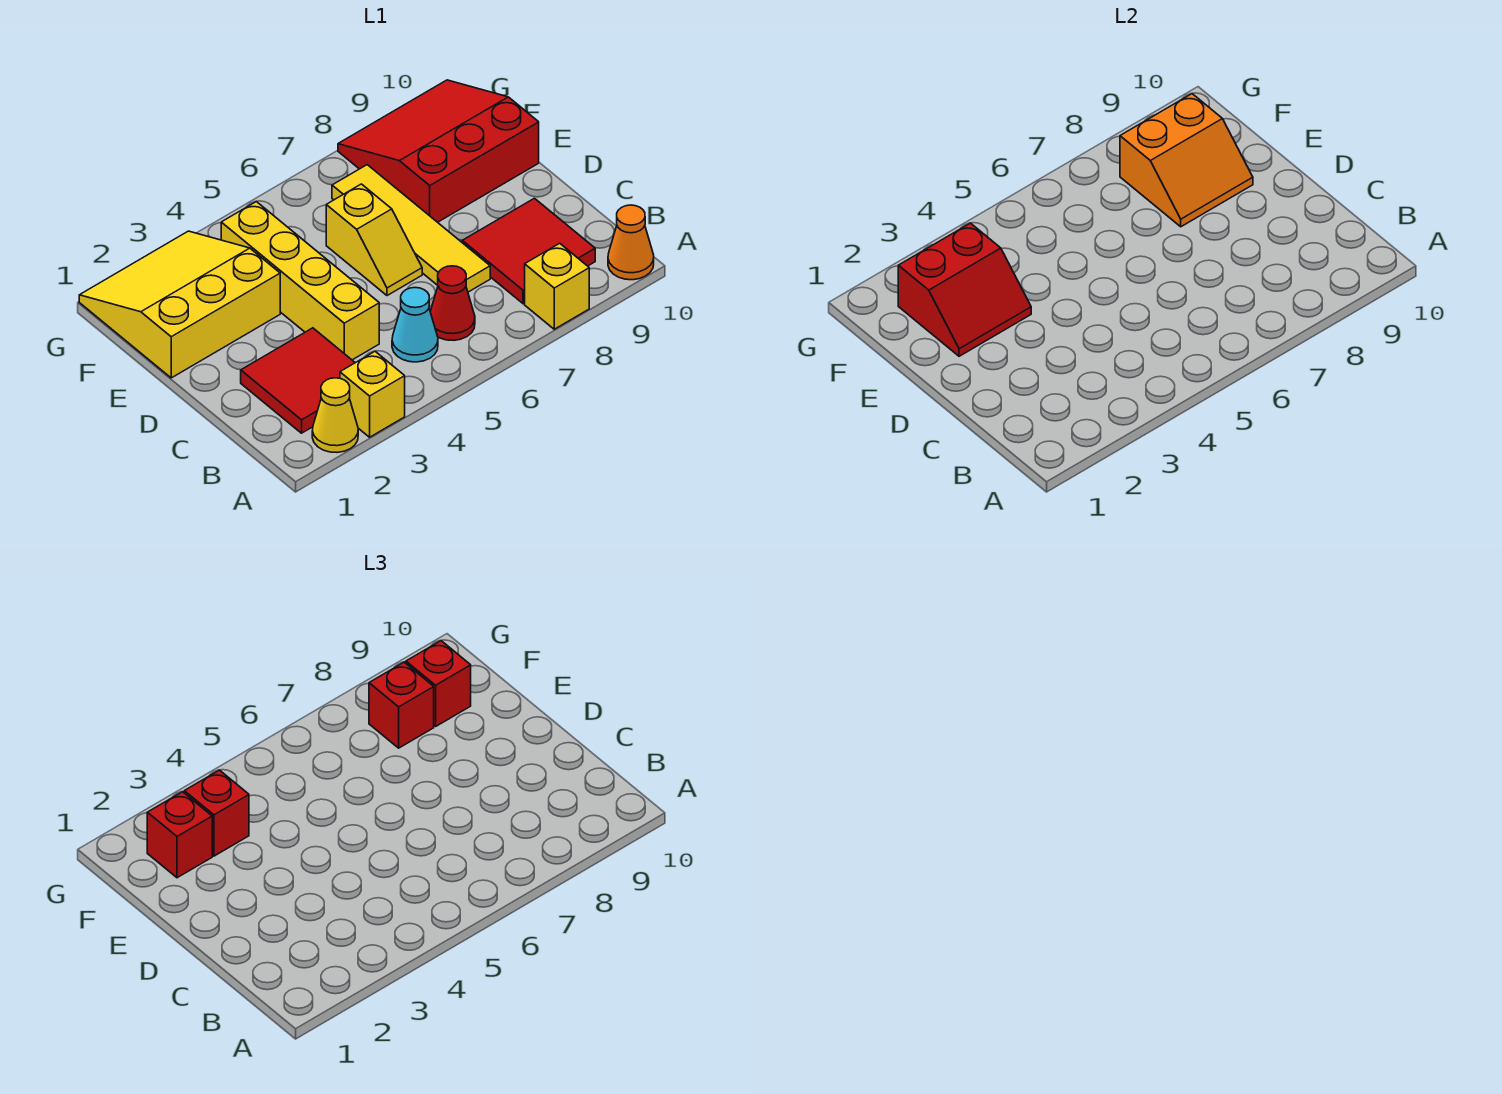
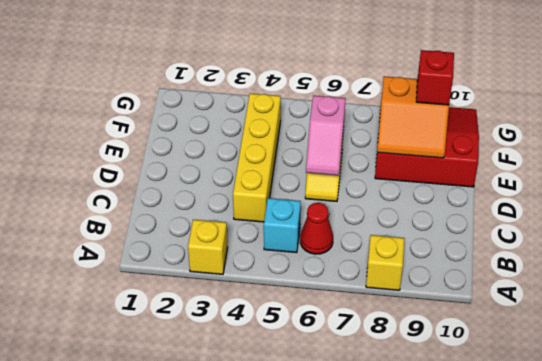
cyan 1x1 brick [264,198,301,253] -> cyan 1x1 cone [392,288,438,362]
pink 1x2 slope [306,96,346,175] -> none
none -> yellow 1x1 cone [312,378,358,452]
none -> orange 1x1 cone [608,205,654,280]
none -> red 2x2 tile [241,328,355,433]

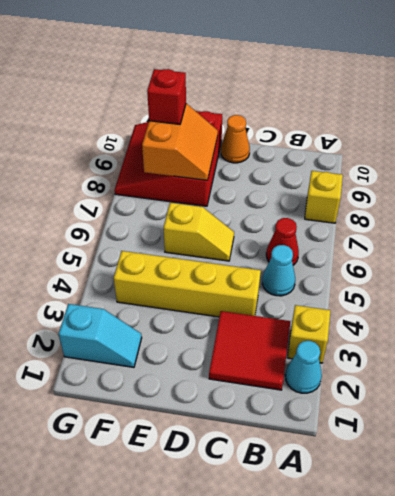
cyan 1x1 cone [285,341,322,393] -> yellow 1x1 cone [312,378,358,452]
orange 1x1 cone [221,115,250,163] -> orange 1x1 cone moved to [608,205,654,280]
cyan 1x2 slope [59,304,142,367] -> yellow 3x3 slope [79,231,280,378]
none -> red 2x2 tile [462,198,595,304]
none -> yellow 1x4 tile [332,165,490,292]
none -> red 2x2 slope [898,223,1031,356]

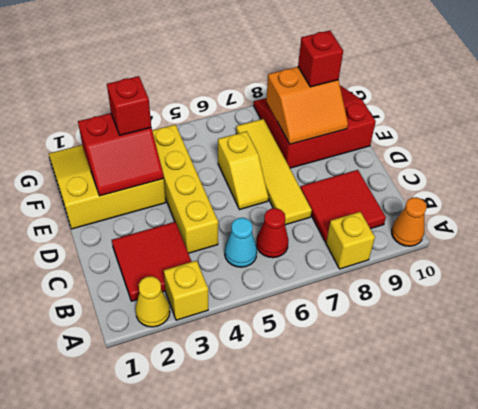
none -> red 1x1 brick [147,792,212,878]
none -> red 1x1 brick [369,662,434,748]

